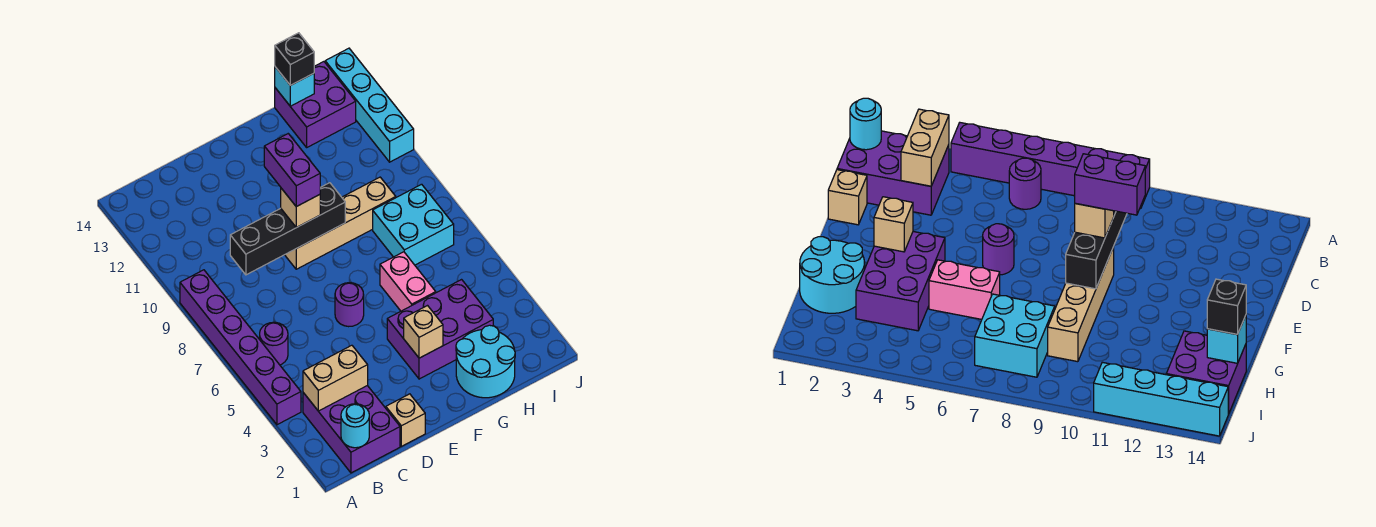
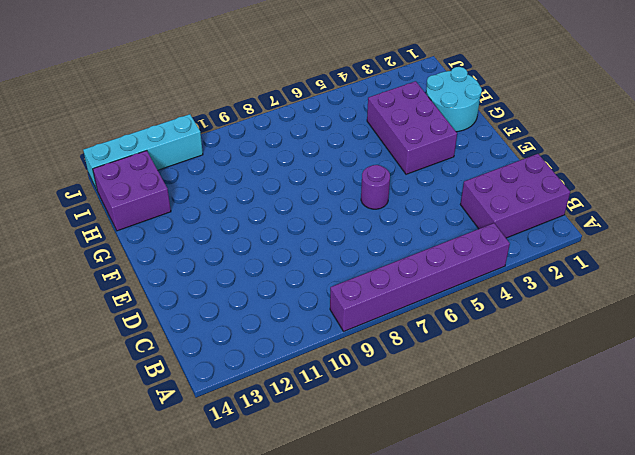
none -> purple 1x1 round brick [260,322,288,365]
none -> tan 1x1 brick [386,394,425,446]
none -> tan 1x4 brick [285,177,396,269]

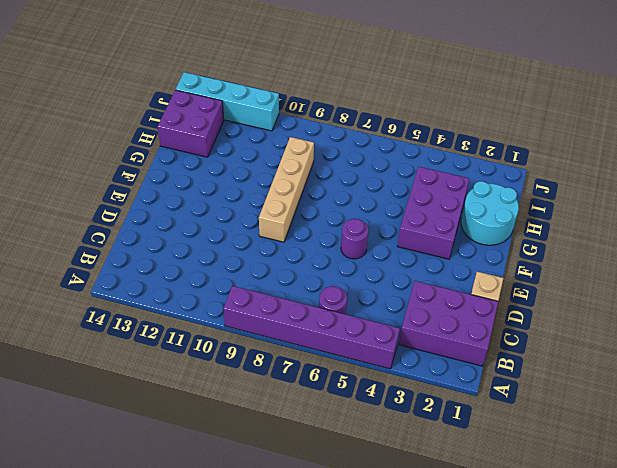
none -> pink 1x2 brick [380,252,436,311]
none -> cyan 2x2 brick [373,184,454,265]
none -> cyan 1x1 round brick [341,404,369,448]

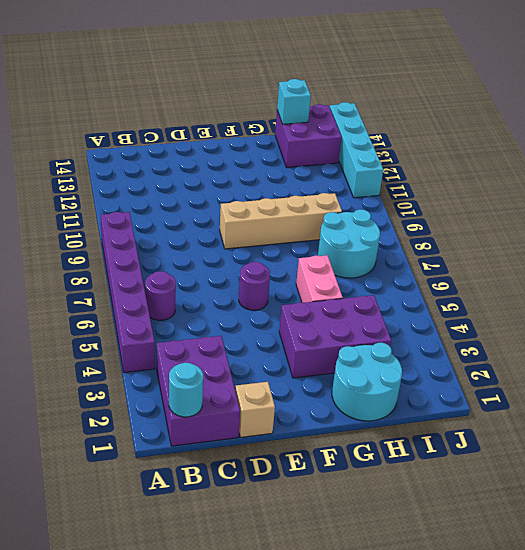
cyan 2x2 round brick [318,209,380,278] -> cyan 2x2 brick [373,184,454,265]
none -> tan 1x2 brick [303,345,368,411]
none -> black 1x4 brick [230,183,345,275]
none -> tan 1x1 brick [404,306,443,358]

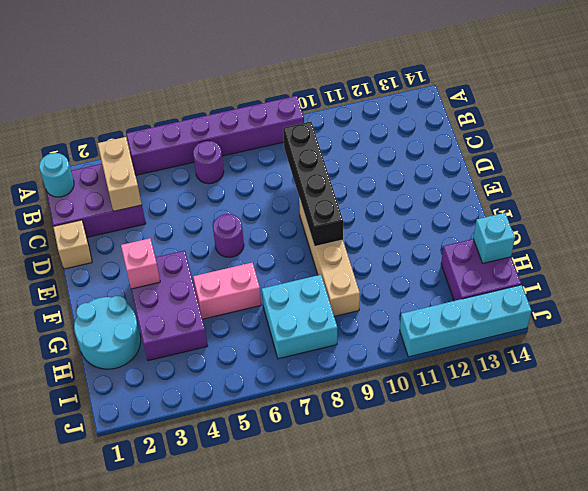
pink 1x1 brick [121,238,160,289] -> tan 1x1 brick [404,306,443,358]
none -> tan 1x1 brick [281,188,320,228]
none -> black 1x1 brick [275,33,314,85]
none -> purple 1x2 brick [264,134,320,207]

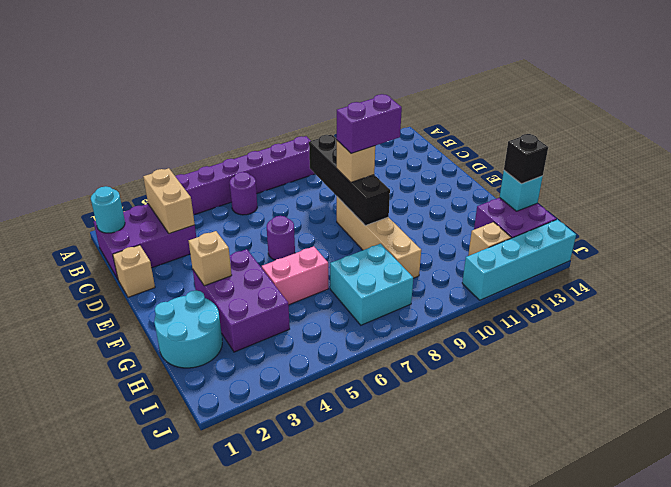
tan 1x1 brick [468,222,511,256] -> none

